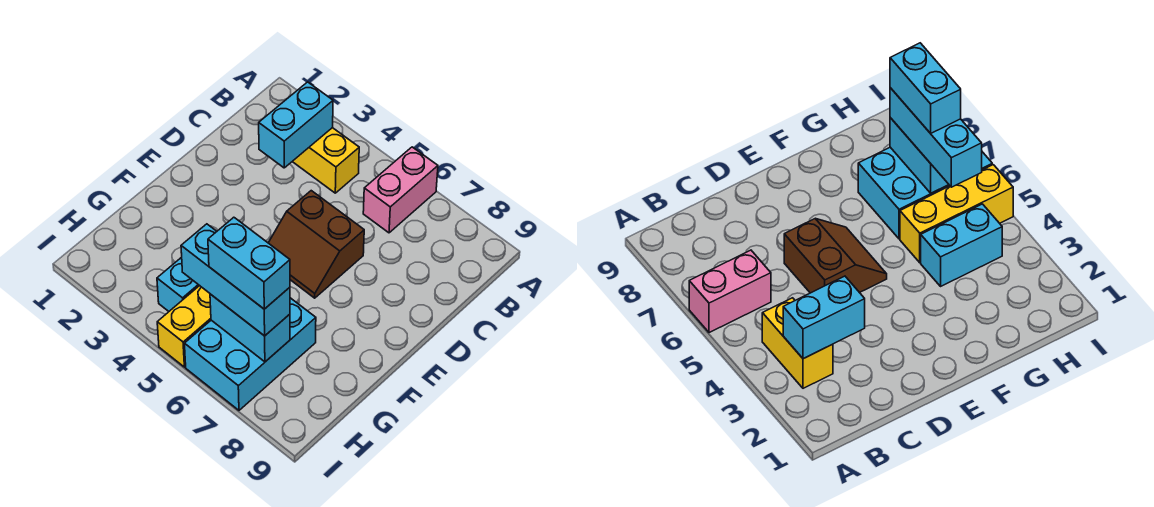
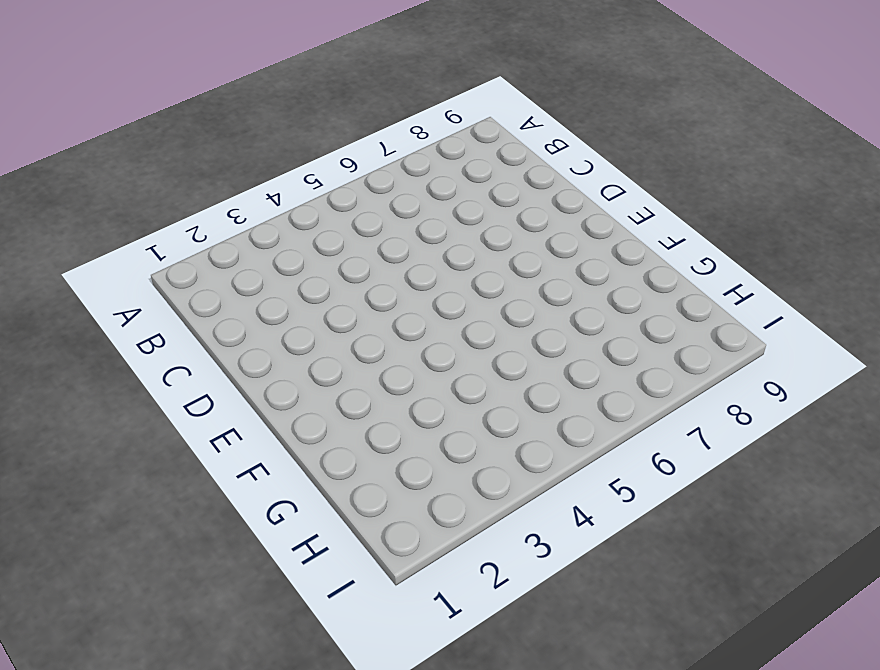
none -> pink 1x2 brick [363,147,438,233]
none -> yellow 1x2 brick [292,128,359,193]

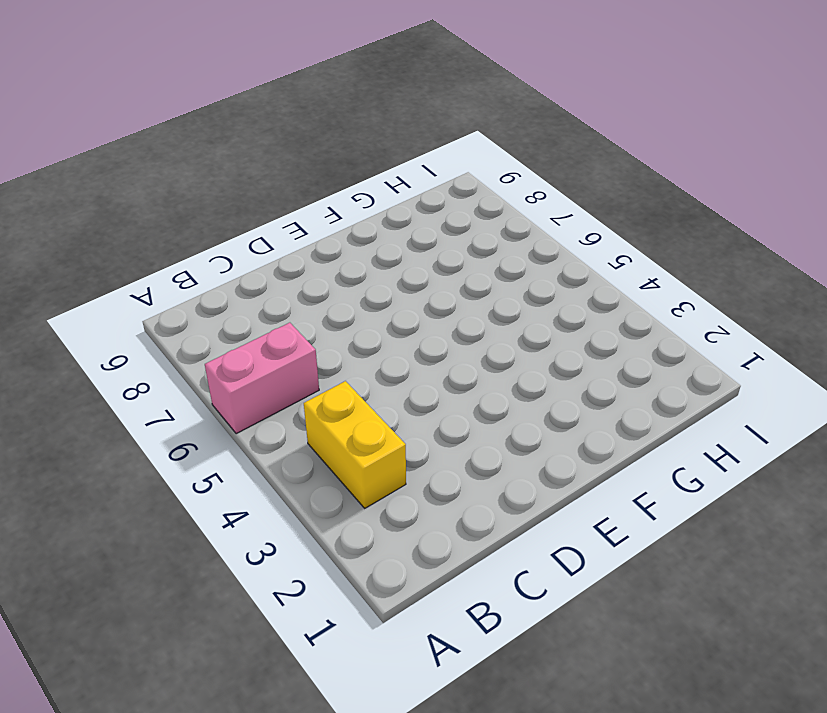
none -> brown 2x2 slope [269,191,364,298]
none -> cyan 1x2 brick [157,257,199,311]

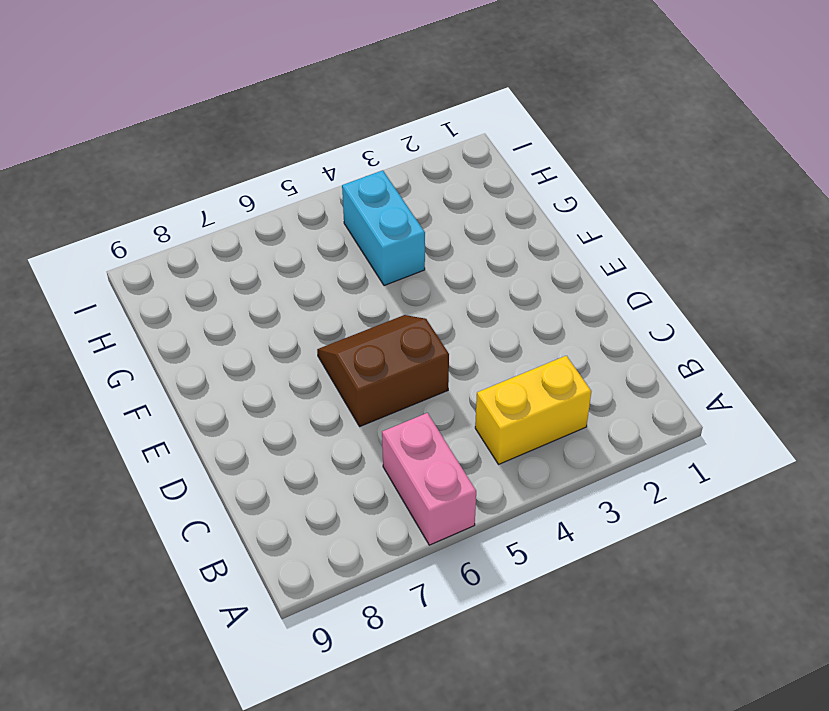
none -> yellow 1x3 brick [157,286,211,367]
none -> cyan 2x3 brick [185,298,316,410]

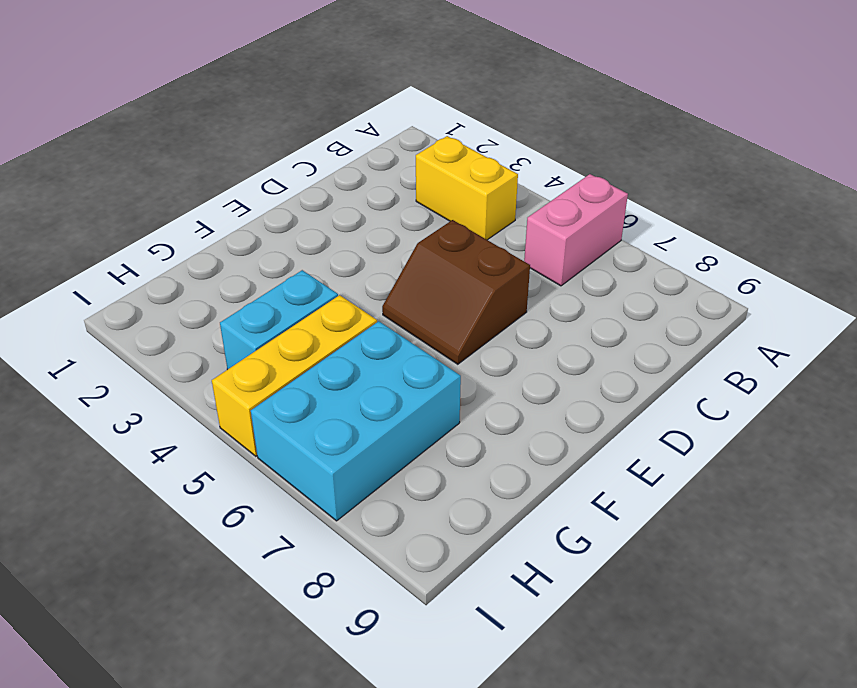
none -> cyan 1x2 brick [259,82,333,168]
none -> cyan 1x2 brick [210,294,290,362]

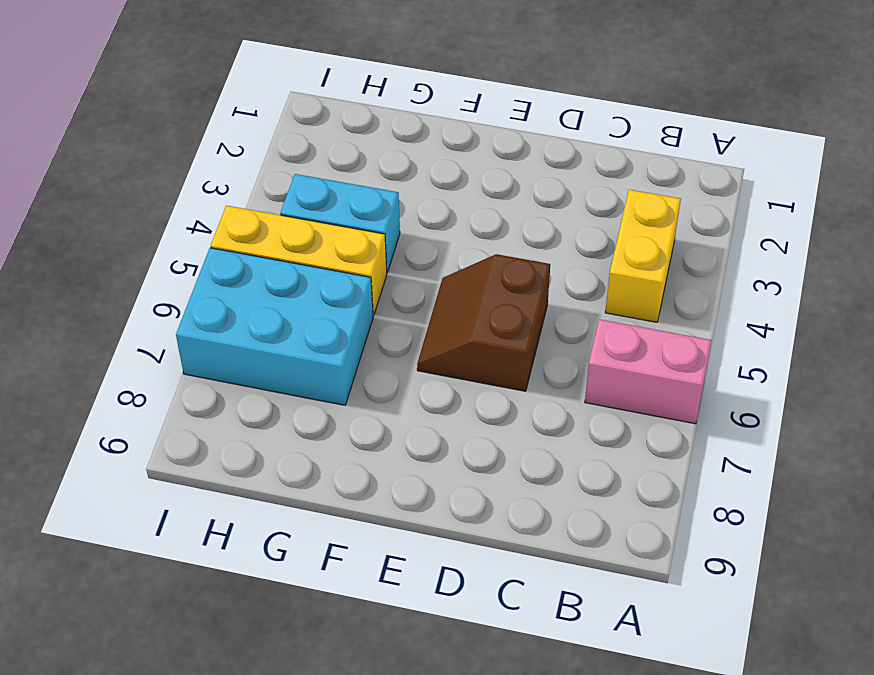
none -> cyan 1x2 brick [259,82,333,168]
none -> cyan 1x2 brick [210,294,290,362]

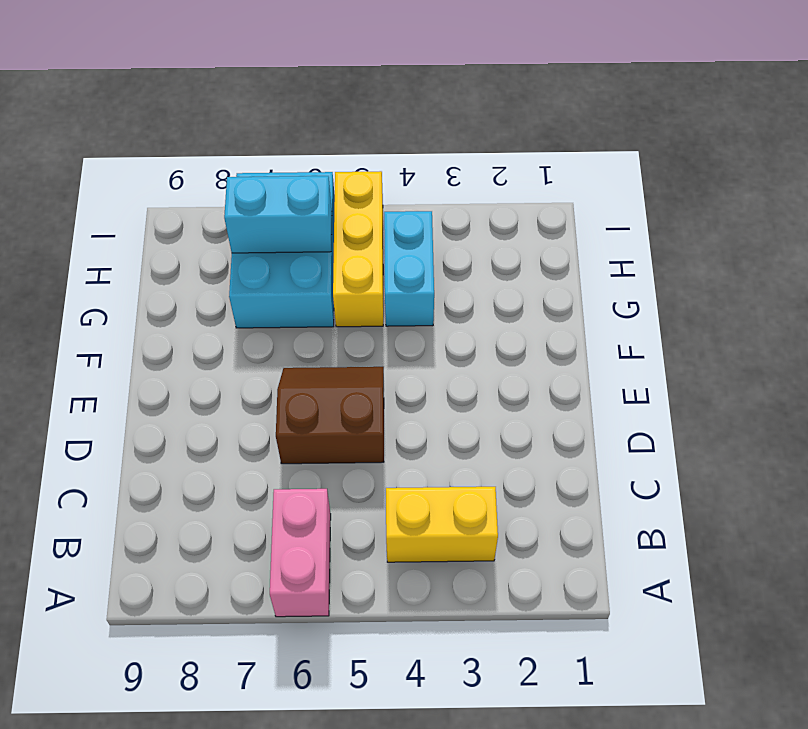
none -> cyan 1x2 brick [259,82,333,168]
none -> cyan 1x3 brick [181,224,290,336]

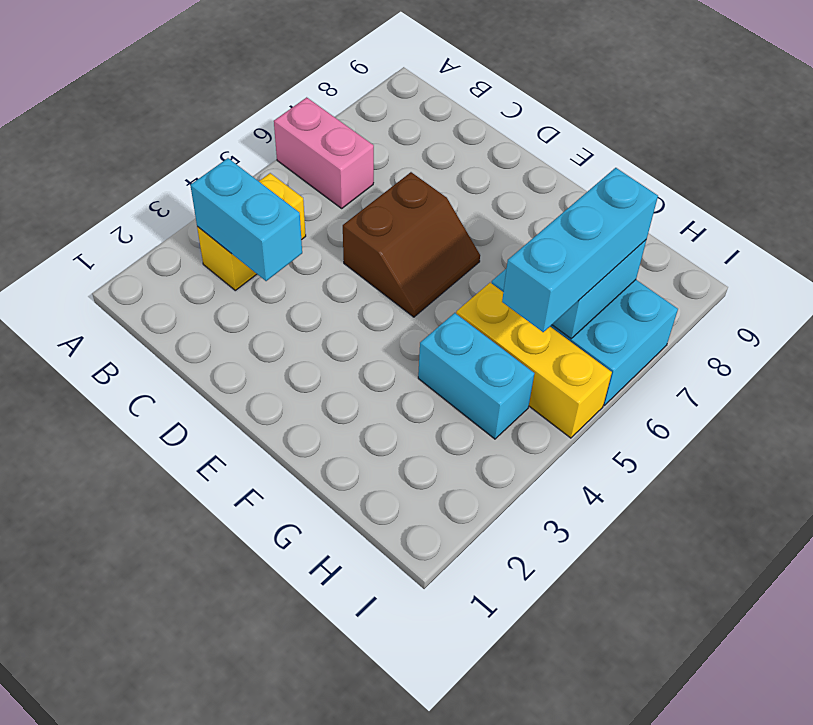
none -> cyan 1x2 brick [208,217,290,309]

